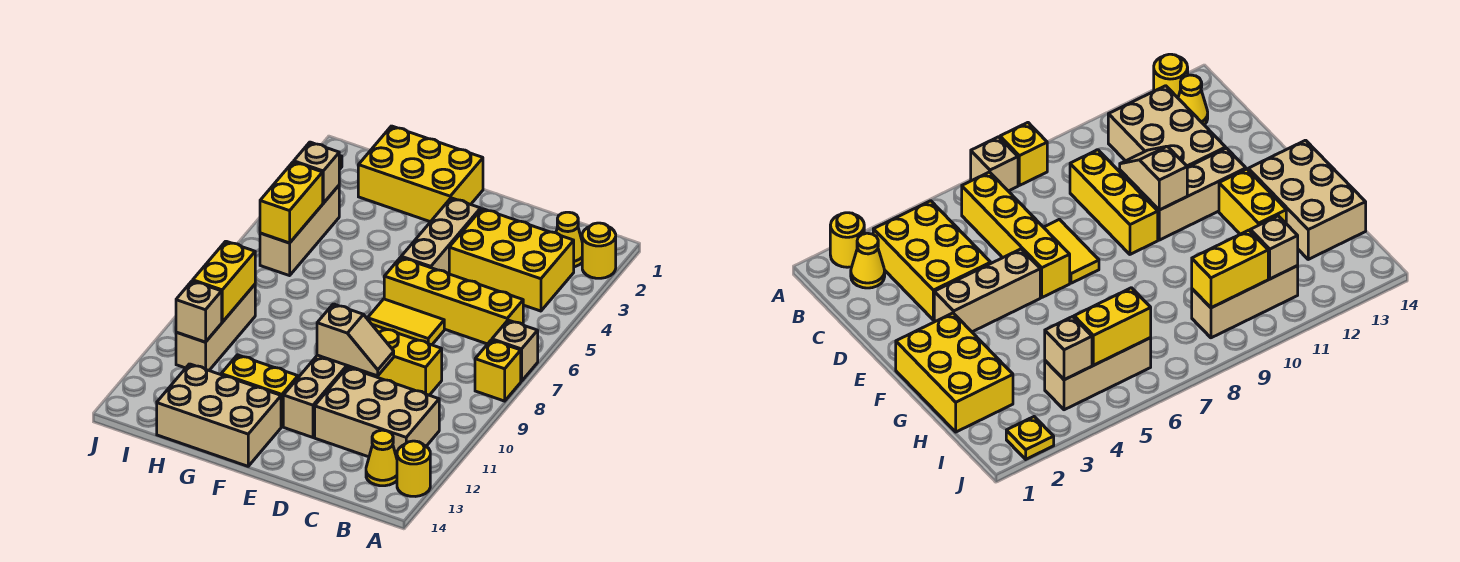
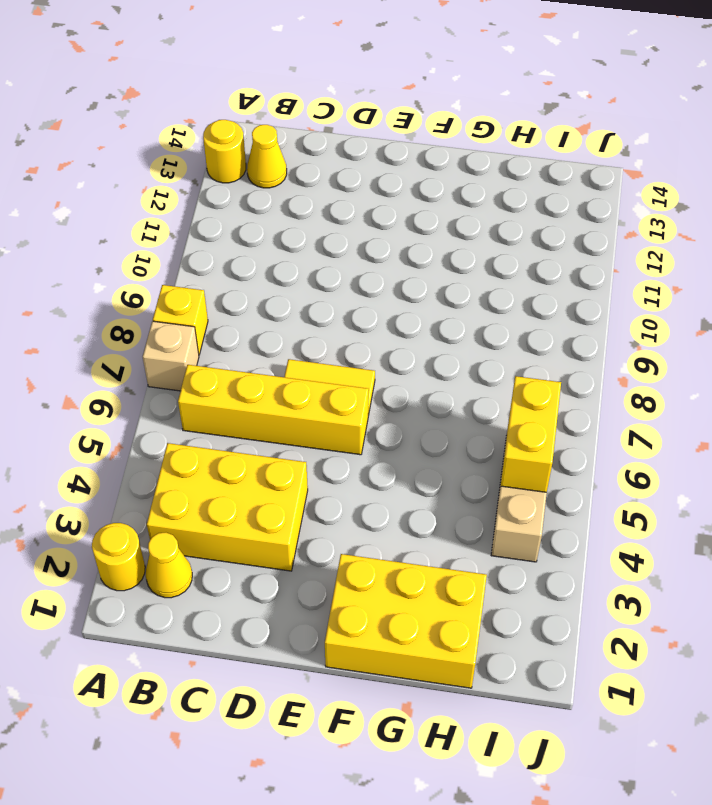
none -> tan 2x3 brick [315,367,439,458]
none -> yellow 1x3 brick [363,325,442,395]
none -> tan 1x3 brick [401,198,481,274]

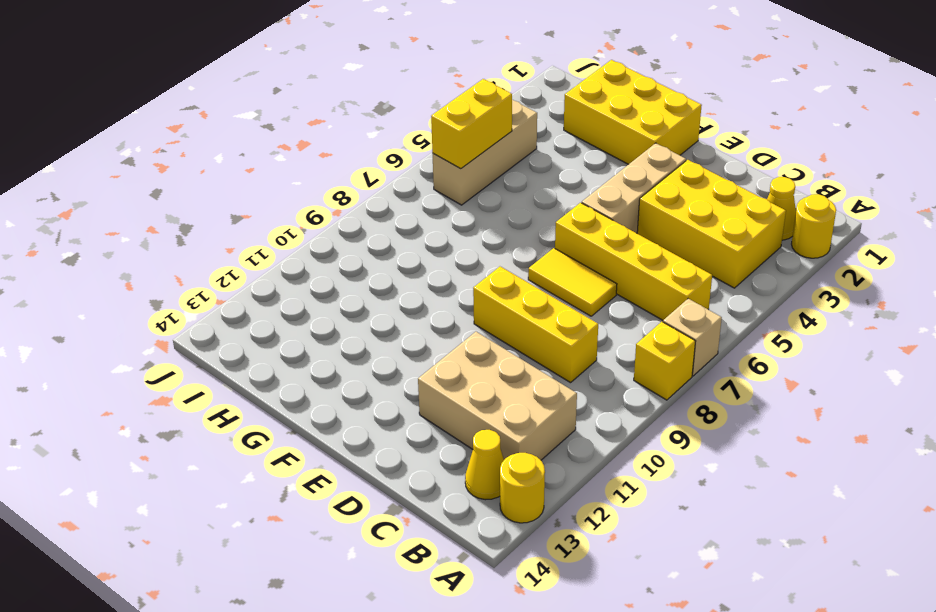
none -> tan 1x3 brick [283,355,363,437]
none -> yellow 1x2 brick [221,355,298,427]
none -> tan 2x3 brick [157,364,281,466]

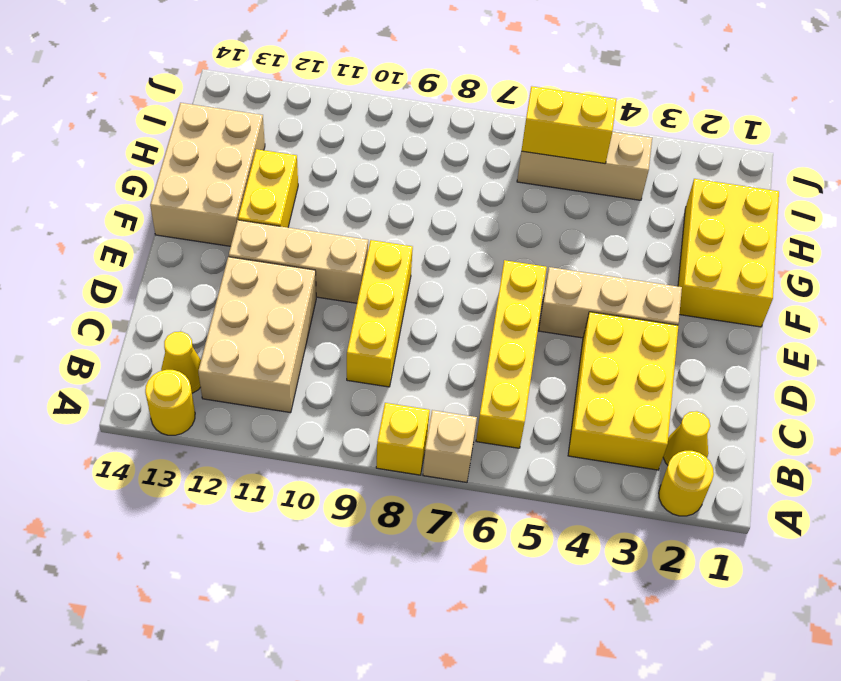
none -> yellow 1x2 tile [368,299,444,345]
none -> tan 1x3 brick [176,285,255,370]
none -> yellow 1x1 plate [1006,417,1054,459]

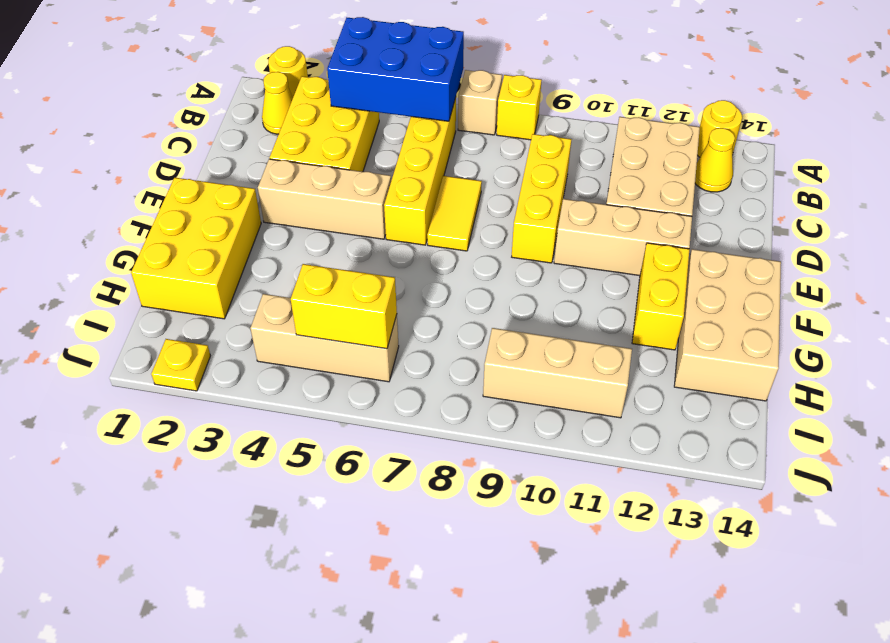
blue 2x3 brick [327,17,464,121] -> none
none -> tan 1x2 slope [317,304,394,376]
none -> tan 1x1 brick [294,142,339,203]
none -> yellow 1x2 brick [193,241,255,322]

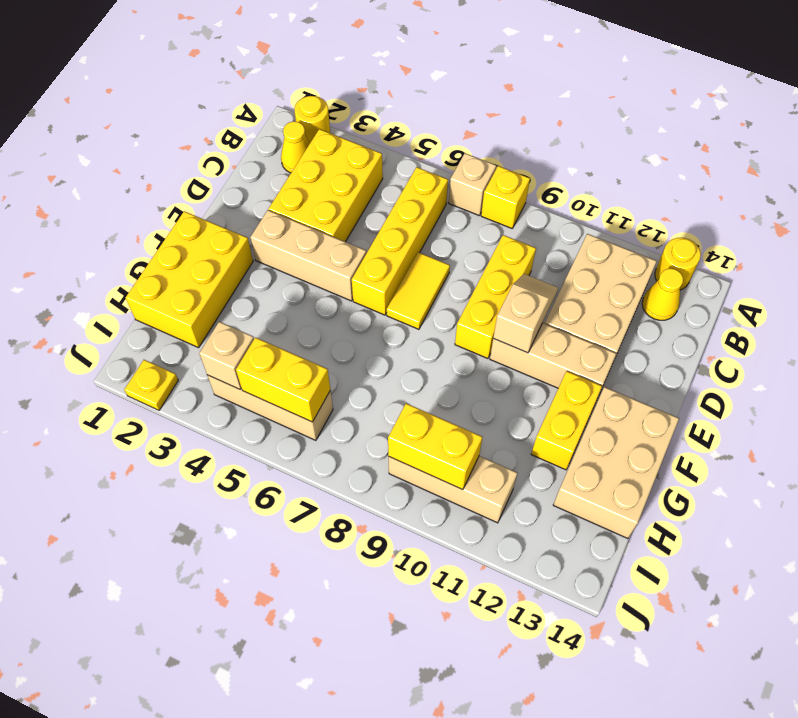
none -> tan 1x1 brick [176,281,222,342]

